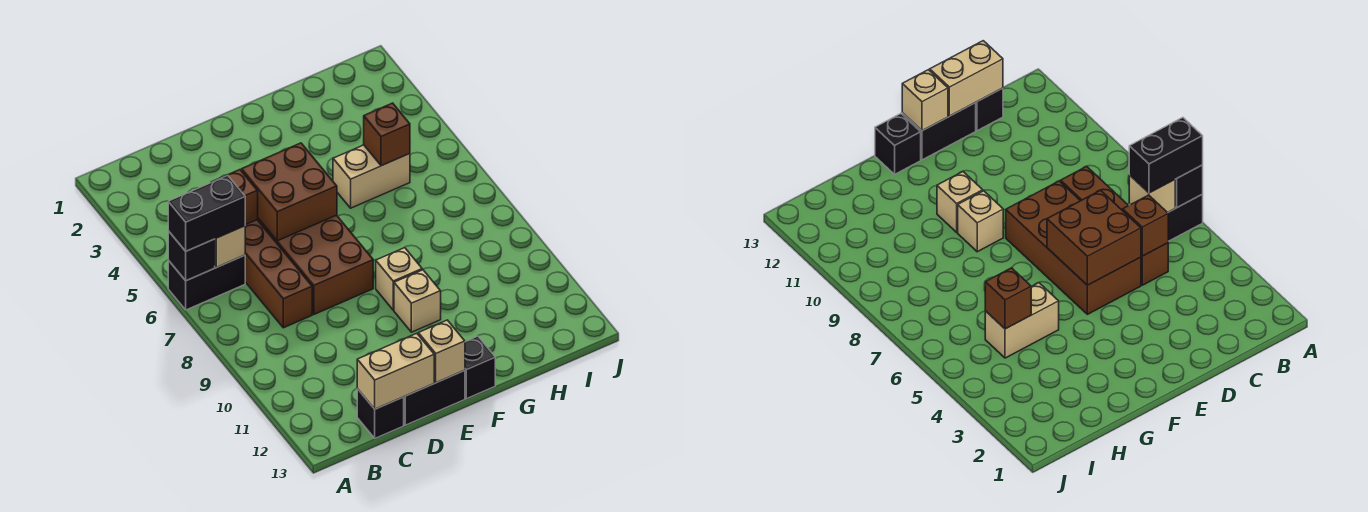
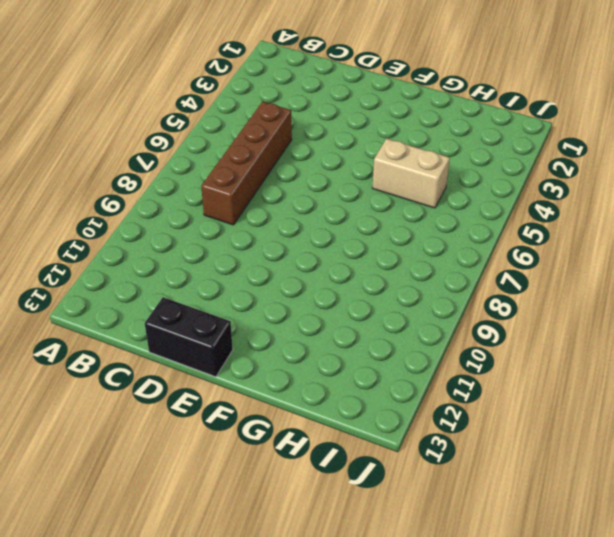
none -> black 1x2 brick [168,255,245,310]
none -> black 1x1 brick [357,389,404,438]
none -> brown 2x4 brick [258,215,373,314]

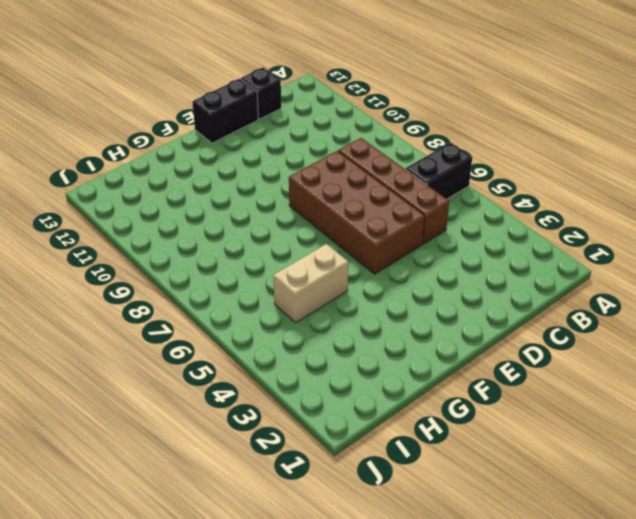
none -> tan 1x1 brick [376,248,422,310]
none -> tan 1x1 brick [394,270,441,332]
none -> black 1x1 brick [465,336,495,399]

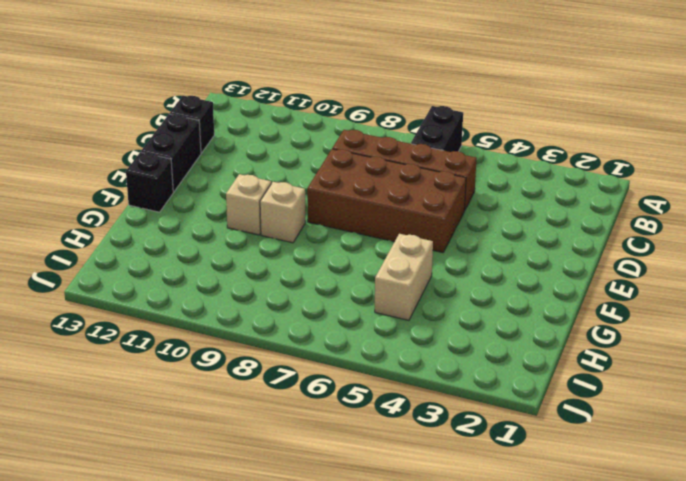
none -> black 1x1 brick [168,231,215,281]
none -> tan 1x1 brick [215,226,245,267]
none -> brown 1x1 brick [212,170,258,225]

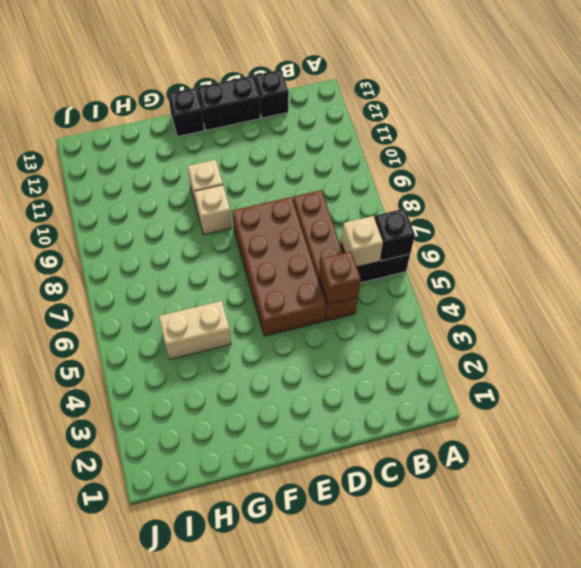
none -> tan 1x2 brick [357,333,434,409]
none -> brown 2x2 brick [242,143,337,241]
none -> tan 1x1 brick [418,320,465,383]

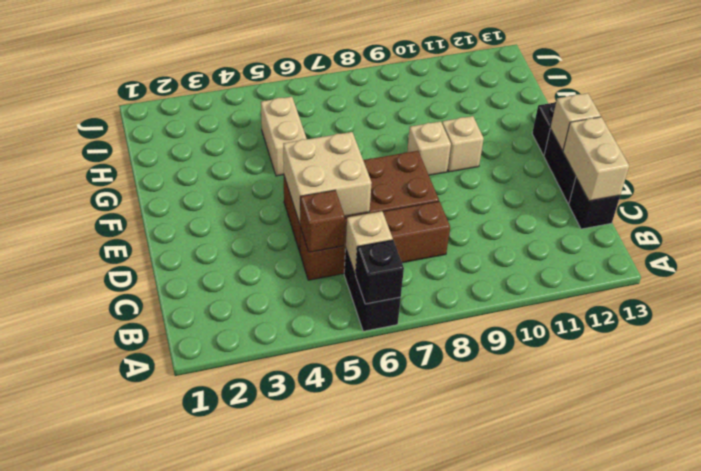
tan 2x2 brick [283,132,372,224] -> brown 2x2 brick [242,143,337,241]
none -> brown 1x1 brick [364,103,410,166]
none -> black 1x2 brick [168,175,245,251]

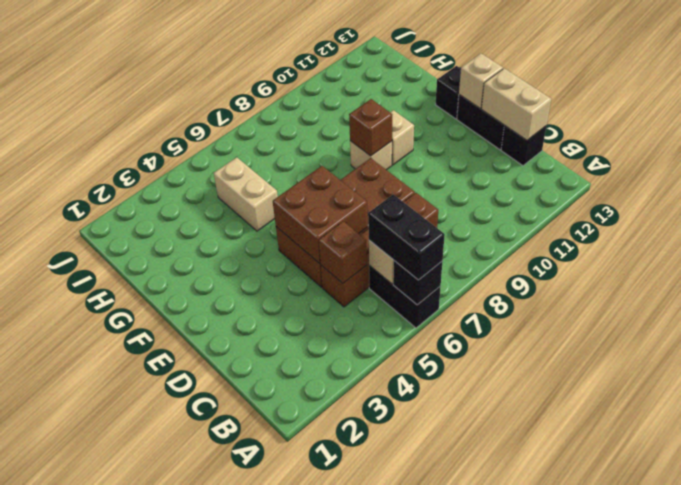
brown 1x1 brick [349,99,392,156] -> brown 1x1 brick moved to [364,103,410,166]

